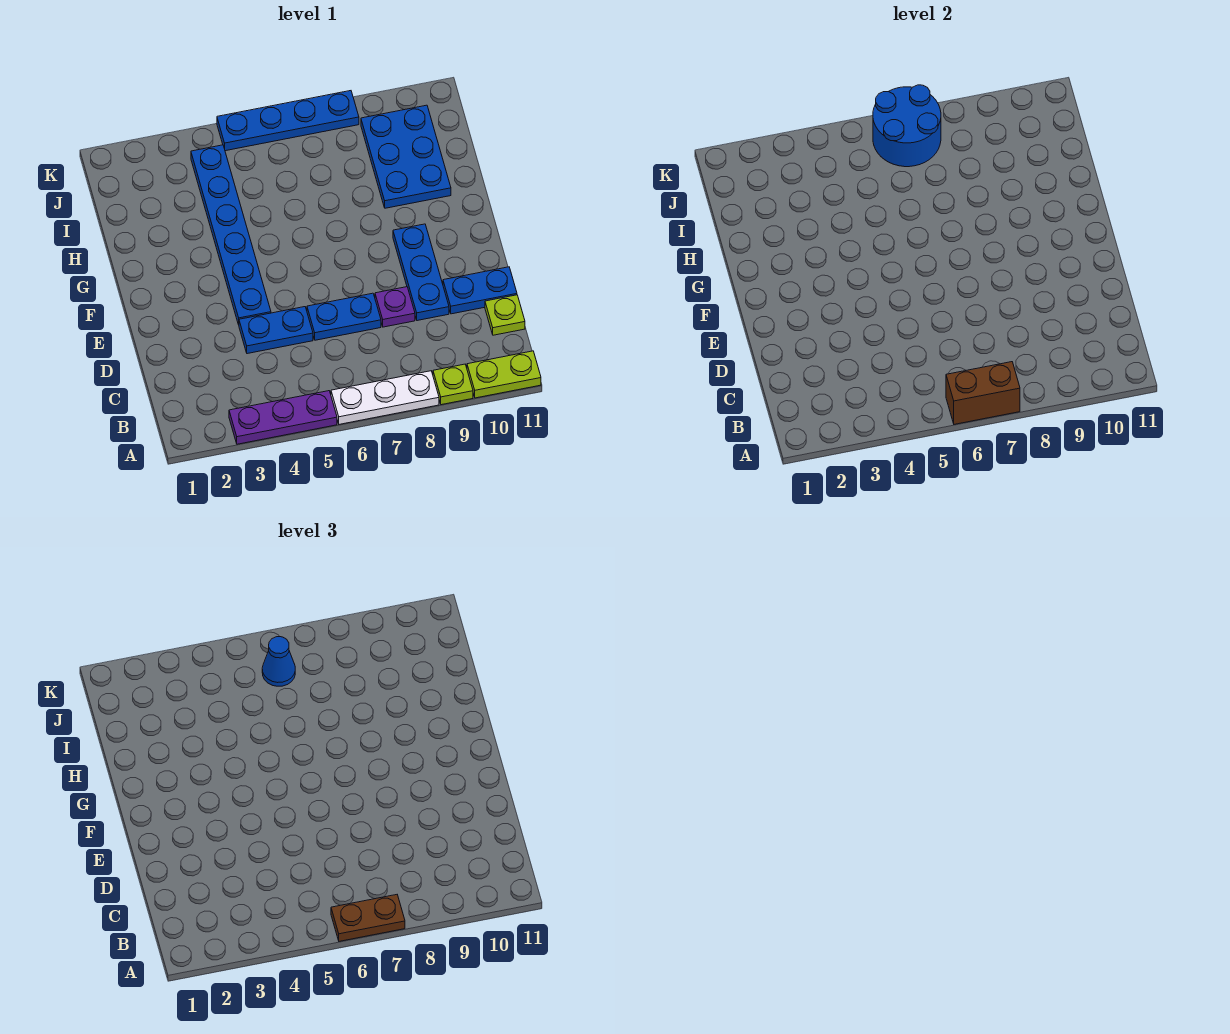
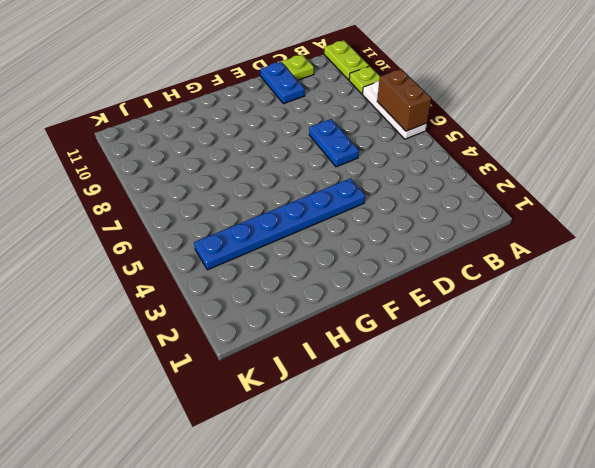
none -> purple 1x3 plate [229,391,337,444]
none -> blue 1x2 plate [239,307,313,354]
none -> purple 1x1 plate [375,287,415,327]

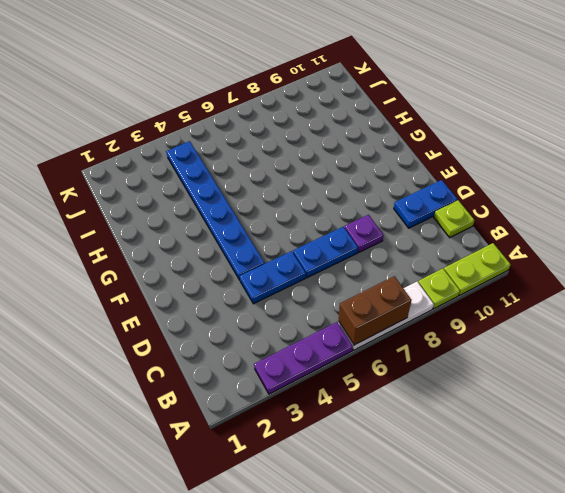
none -> blue 1x3 plate [393,224,449,321]
none -> blue 2x3 plate [361,105,451,208]
none -> blue 1x4 plate [217,91,359,151]

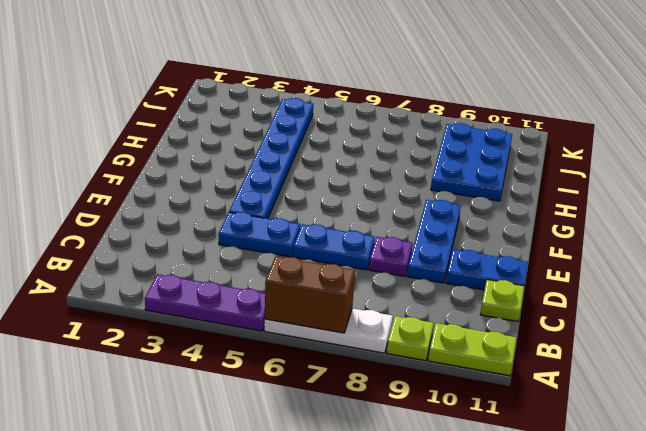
none -> blue 1x4 plate [217,91,359,151]
none -> blue 2x2 round brick [873,85,941,167]
none -> brown 1x2 plate [331,895,405,941]

